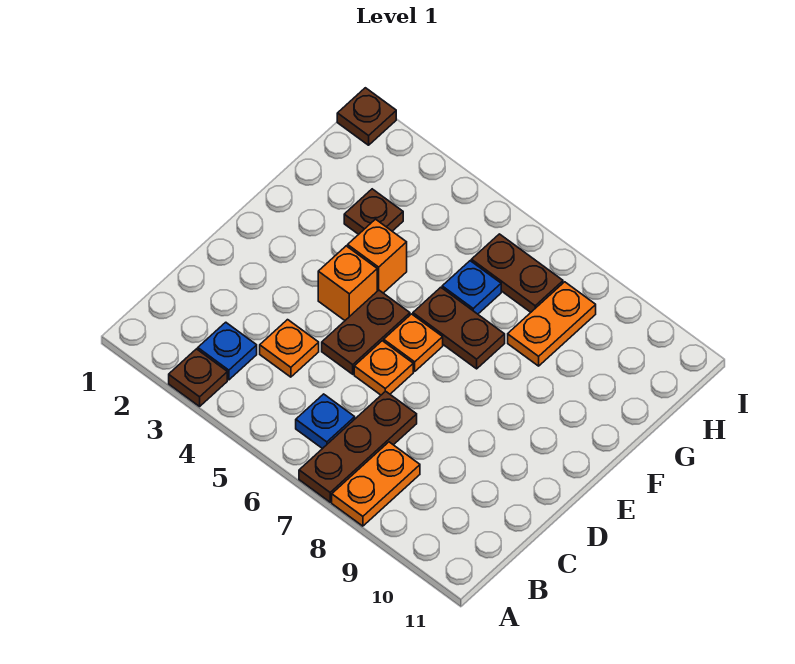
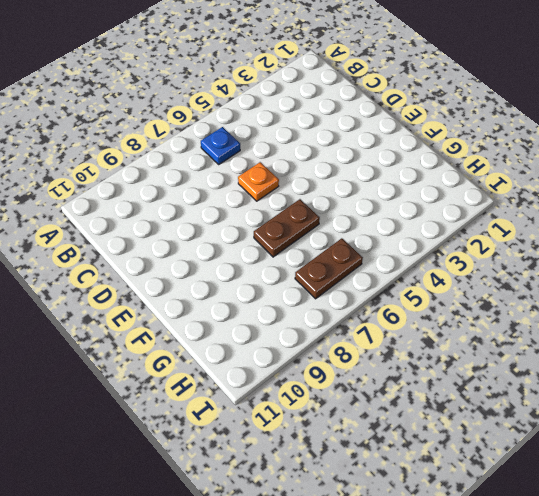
none -> brown 1x1 plate [169,349,227,406]
none -> brown 1x3 plate [299,391,417,502]
none -> orange 1x2 plate [332,442,420,526]

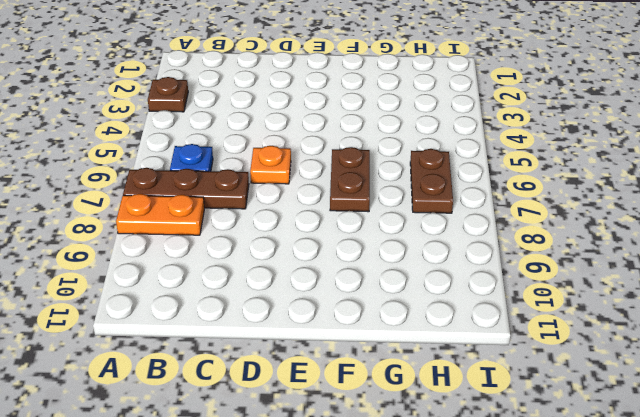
none -> blue 1x1 plate [198,322,257,380]
none -> orange 1x1 plate [260,320,319,377]
none -> brown 1x2 plate [322,290,410,374]

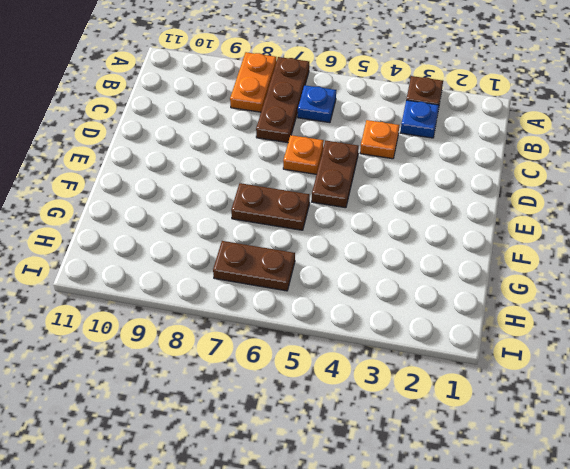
none -> orange 1x1 brick [318,246,377,320]
none -> orange 1x1 plate [384,314,443,371]
none -> orange 1x1 brick [348,219,407,293]

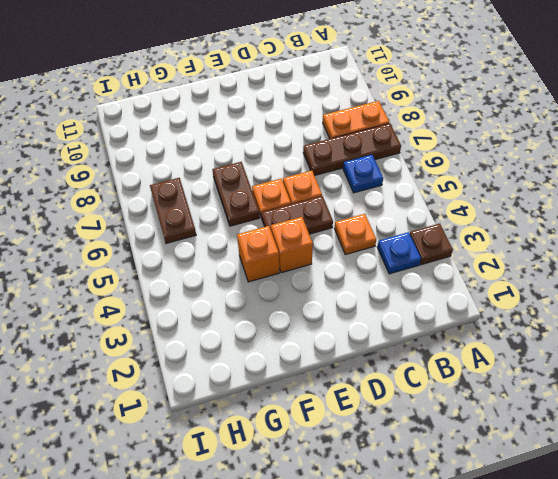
none -> brown 1x1 plate [344,189,403,234]
none -> blue 1x1 plate [442,261,501,314]
none -> orange 1x2 plate [508,282,596,366]

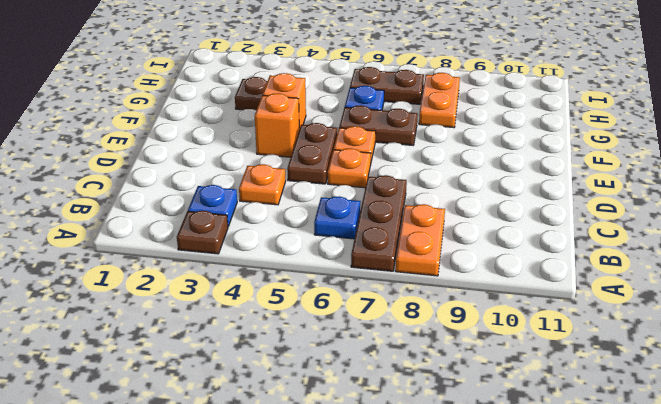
none -> brown 1x1 plate [337,88,396,145]

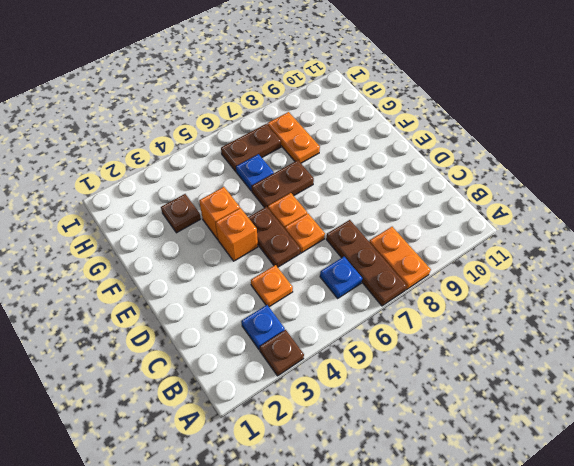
none -> brown 1x1 plate [337,88,396,145]

